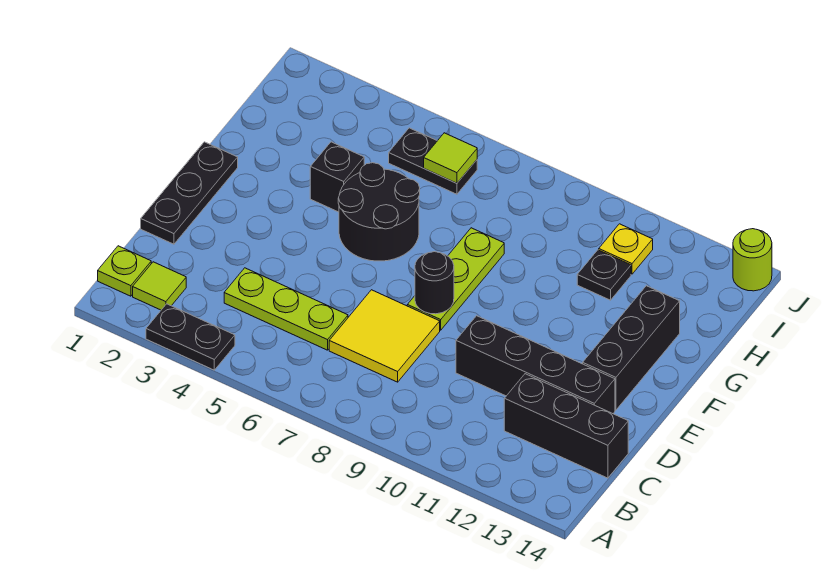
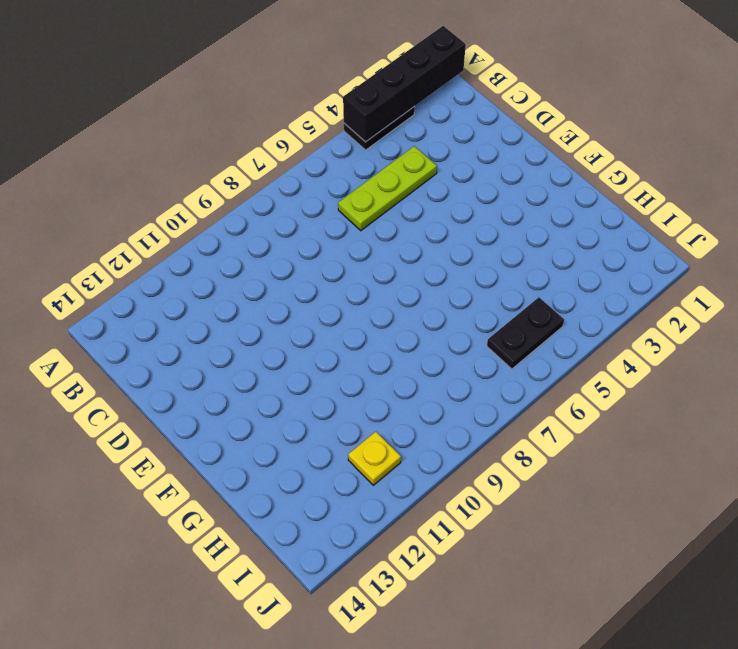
black 1x4 brick [343,26,466,142] -> black 1x4 brick moved to [456,316,615,414]
none -> lime 1x1 plate [98,246,151,296]
none -> lime 1x1 tile [133,262,186,310]
none -> yellow 2x2 tile [329,290,440,382]

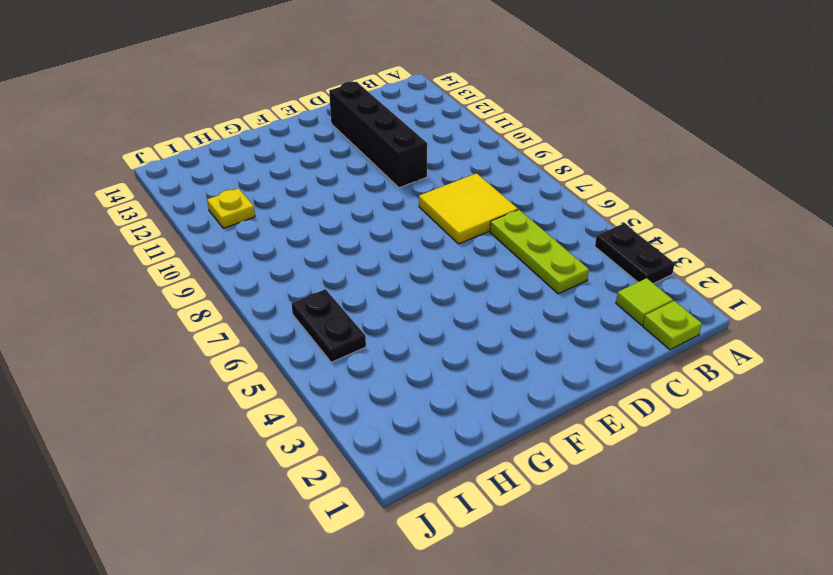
none -> black 1x3 brick [504,374,628,478]
none -> black 1x3 plate [141,142,238,244]
none -> lime 1x3 plate [407,228,504,330]

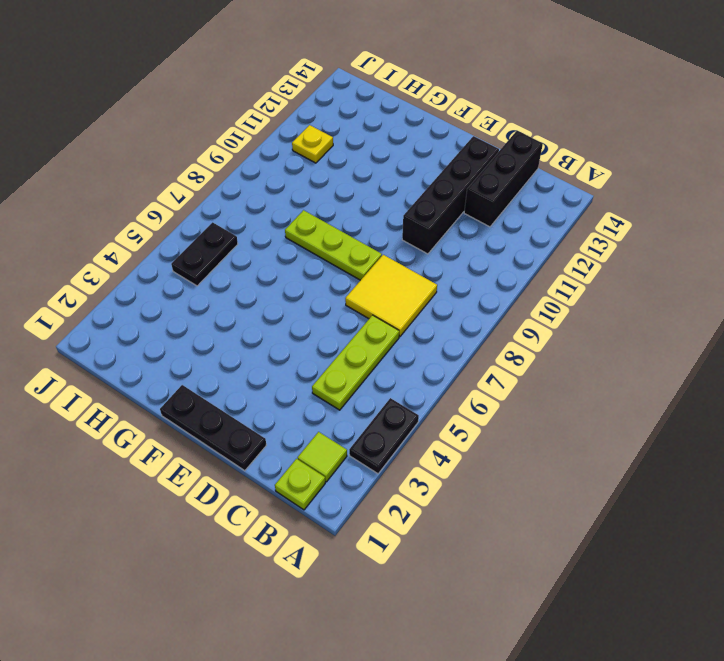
none -> black 1x3 brick [583,286,680,410]
none -> black 2x2 round brick [338,163,420,261]
none -> black 1x1 brick [310,142,364,212]

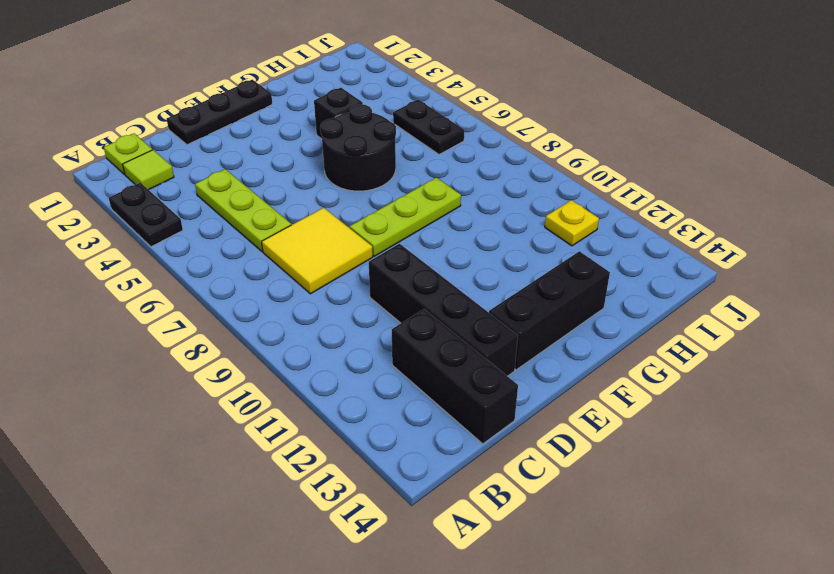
none -> black 1x1 plate [577,250,631,300]
none -> lime 1x1 round brick [733,229,772,291]
none -> black 1x1 round brick [415,252,454,314]

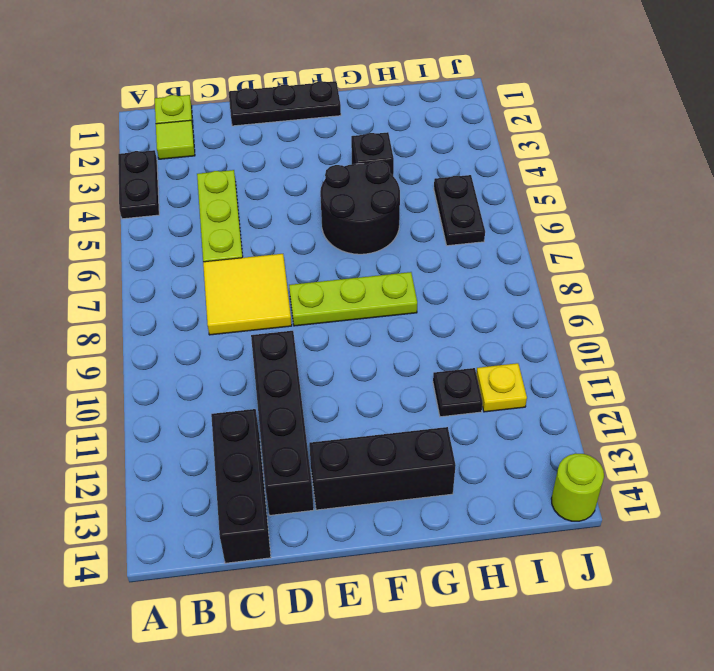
none -> black 1x1 round brick [415,252,454,314]
none -> lime 1x1 tile [424,133,477,183]

